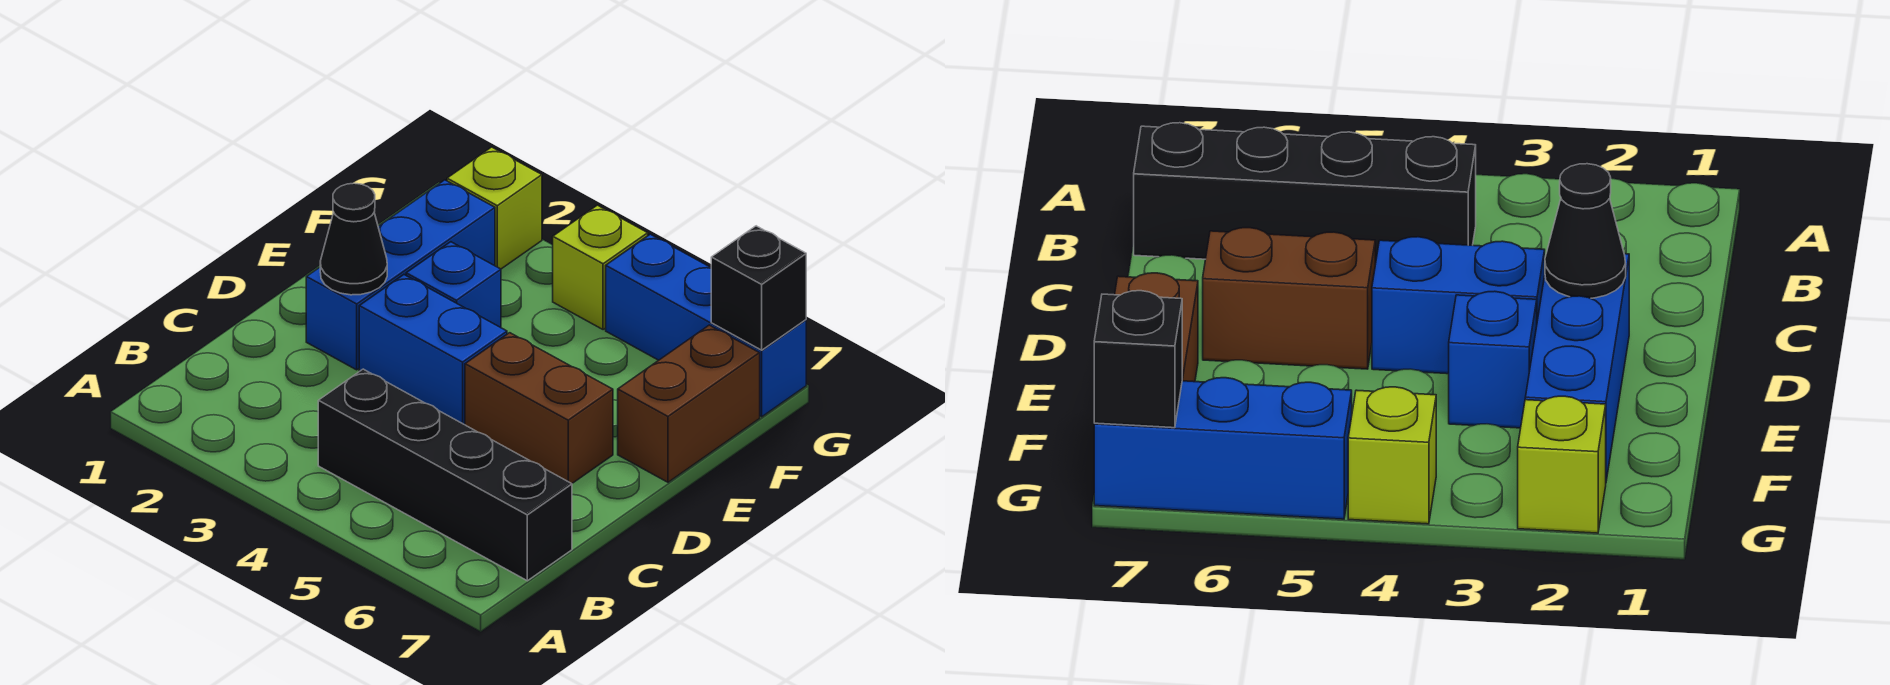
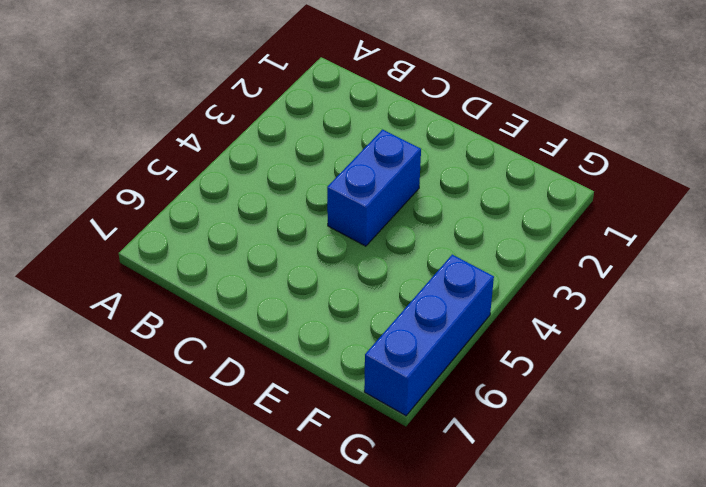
none -> black 1x4 brick [318,369,572,581]
none -> blue 1x3 brick [306,180,495,370]

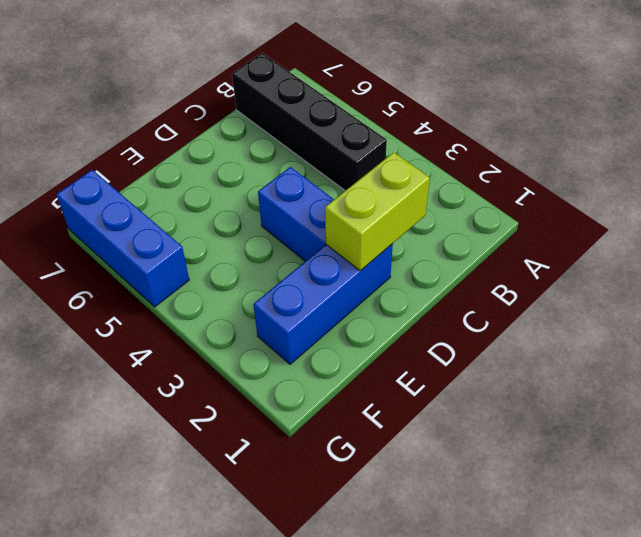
lime 1x2 brick [325,152,430,271] -> black 1x1 cone [320,183,387,295]
none -> brown 1x2 brick [465,333,613,484]
none -> blue 1x1 brick [406,242,501,327]

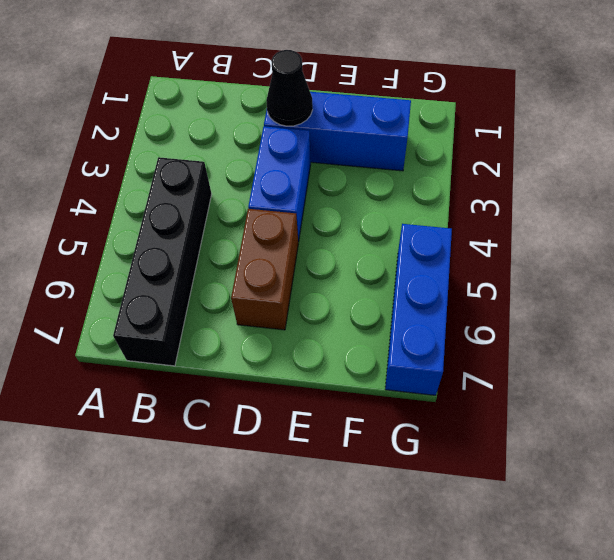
none -> blue 1x1 brick [406,242,501,327]
none -> brown 1x2 brick [618,325,760,482]

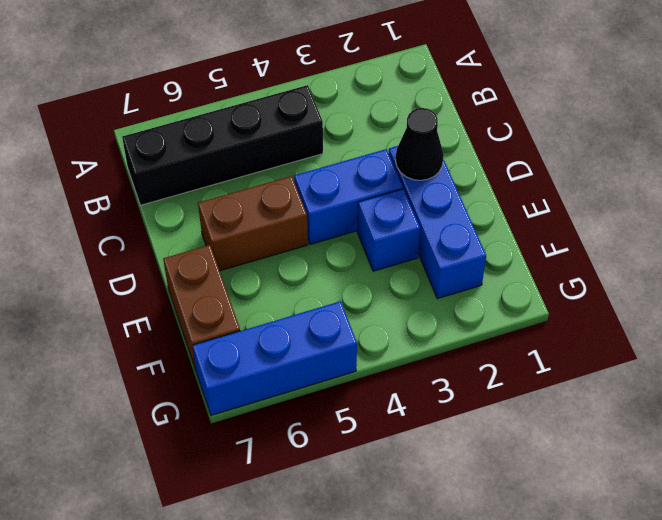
none -> lime 1x1 brick [447,147,542,269]
none -> lime 1x1 brick [553,205,648,330]

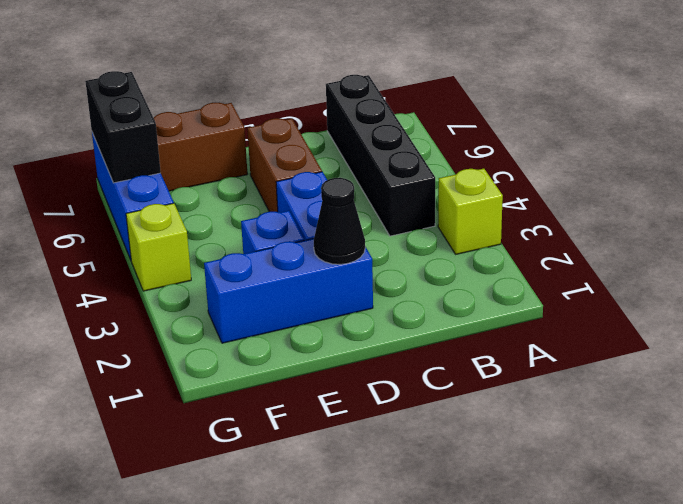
lime 1x1 brick [438,168,503,254] -> lime 1x1 brick moved to [447,147,542,269]
black 1x2 brick [85,71,161,183] -> black 1x1 brick [711,226,806,350]

